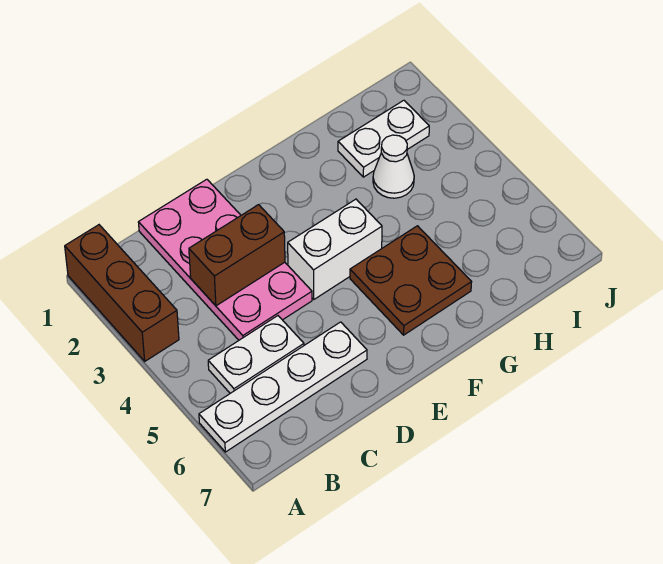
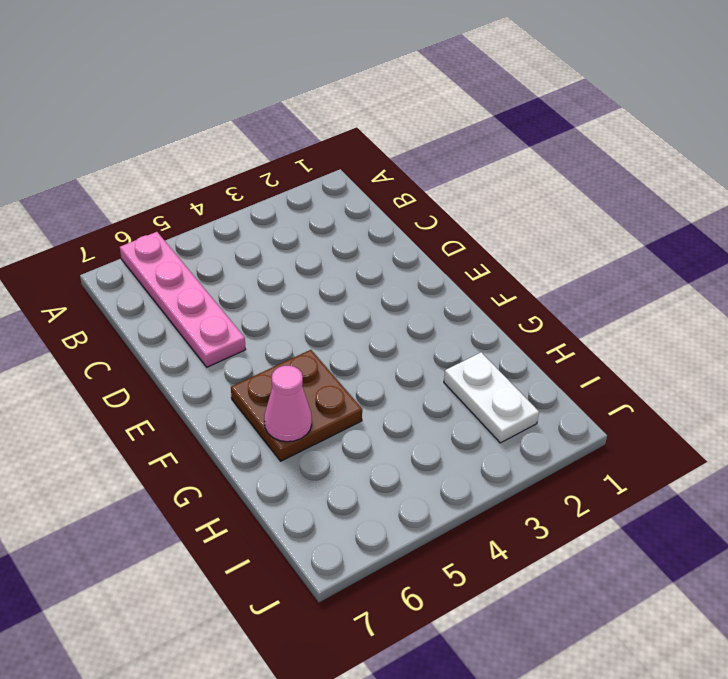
pink 1x4 plate [120,232,246,367] -> white 1x4 plate [199,322,367,452]
pink 1x1 cone [264,366,312,442] -> none
none -> brown 1x3 brick [65,225,179,361]
none -> white 1x2 plate [208,316,304,393]

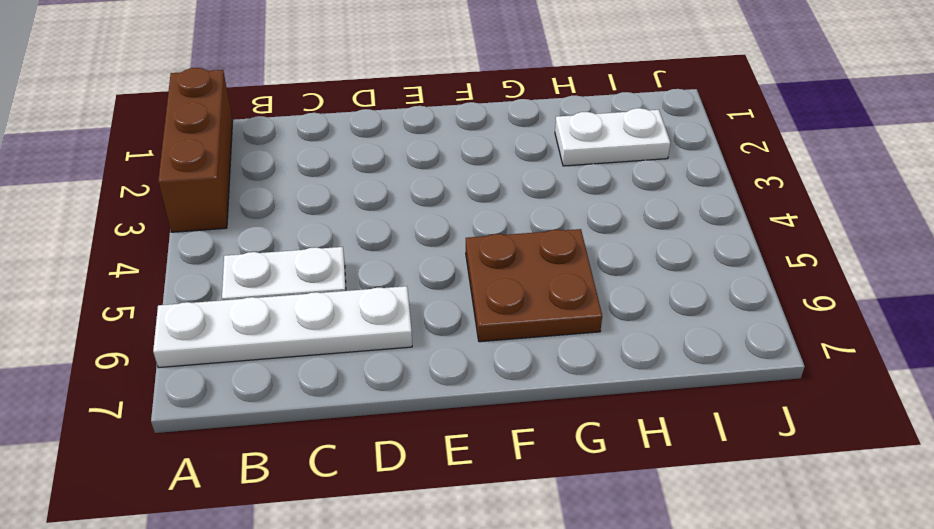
none -> pink 2x4 plate [138,179,312,340]
none -> white 1x2 brick [288,199,382,299]

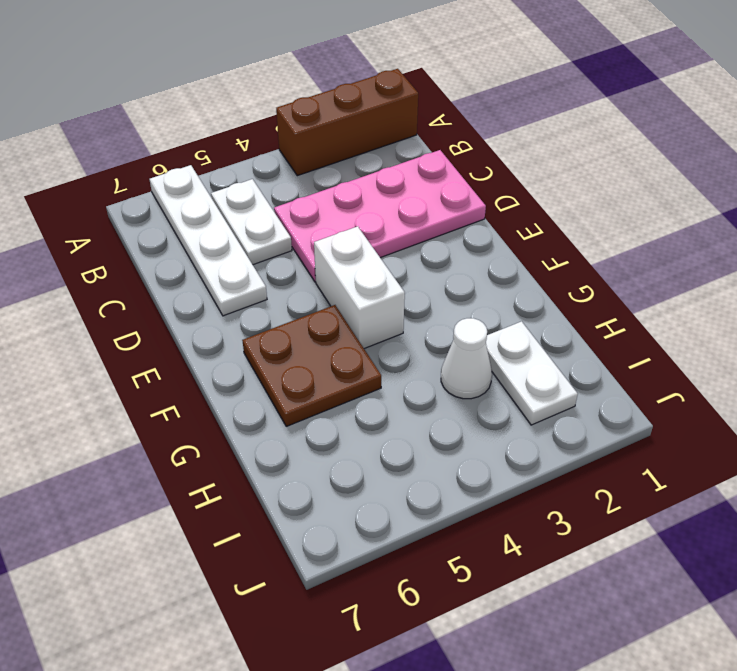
none -> brown 1x2 brick [189,205,285,306]

